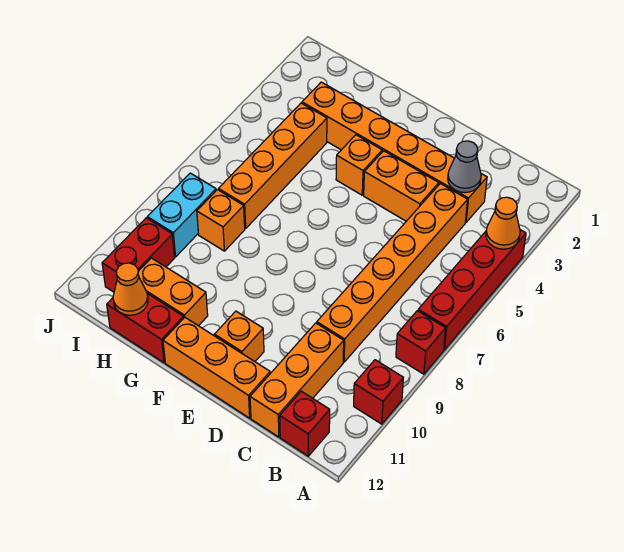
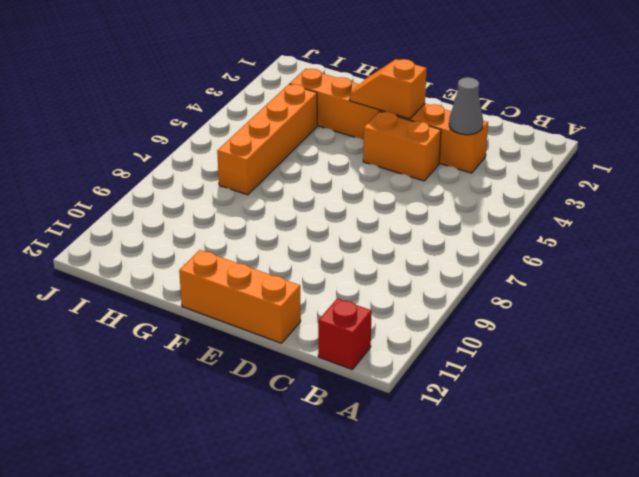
orange 1x2 slope [350,59,427,119] -> none
none -> red 1x4 brick [418,230,526,350]
none -> red 1x1 brick [396,311,446,374]
none -> red 1x1 brick [354,360,403,424]

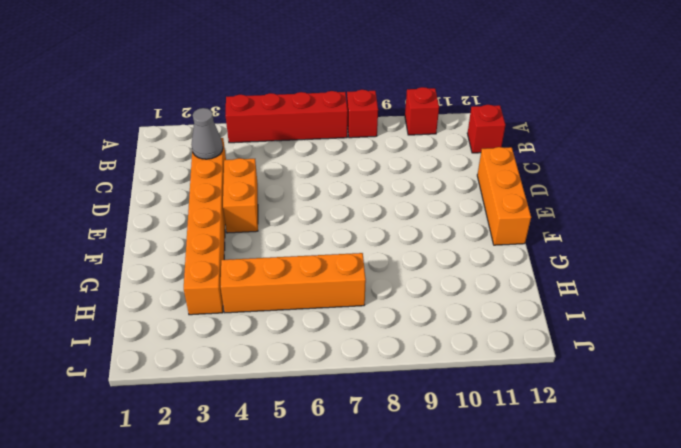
none -> orange 1x6 brick [317,184,468,362]
none -> orange 1x3 brick [250,323,344,437]
none -> orange 1x1 brick [214,311,264,361]

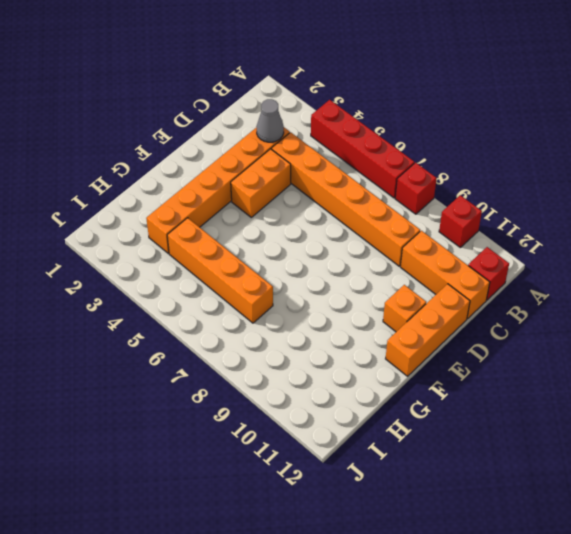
none -> orange 1x1 brick [336,135,382,195]
none -> orange 1x2 brick [138,258,208,326]
none -> red 1x2 brick [107,293,184,363]

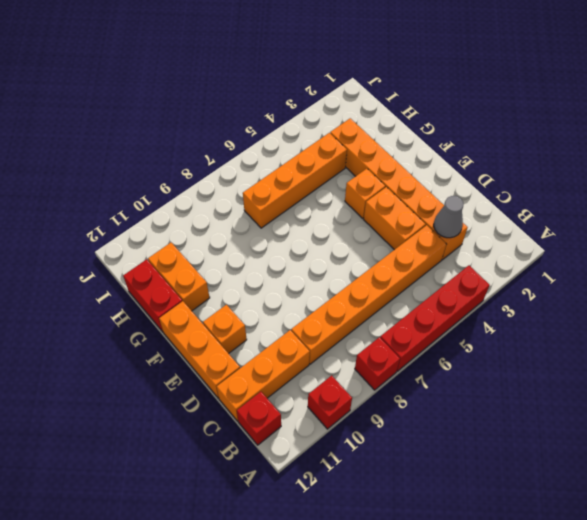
none -> orange 1x1 brick [197,190,245,251]
none -> cyan 1x2 brick [147,173,216,257]
none -> red 1x2 brick [102,218,175,292]

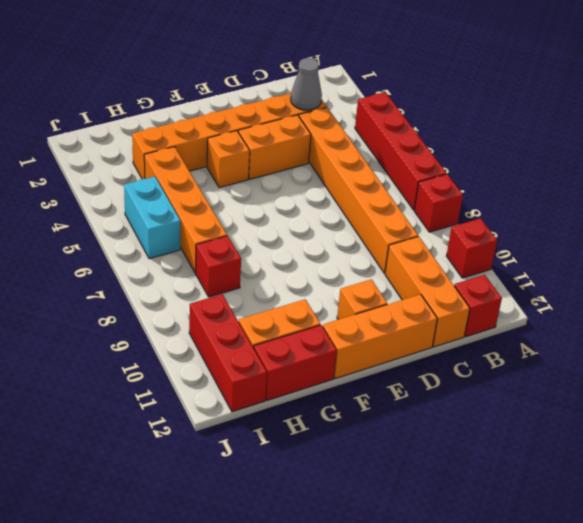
red 1x1 brick [196,236,241,297] -> orange 1x1 brick [197,190,245,251]
cyan 1x2 brick [124,177,180,259] -> cyan 1x2 brick moved to [147,173,216,257]
red 1x3 brick [189,294,267,412] -> red 1x2 brick [102,218,175,292]
none -> orange 1x1 cone [486,197,520,249]
none -> orange 1x1 cone [113,263,148,315]

